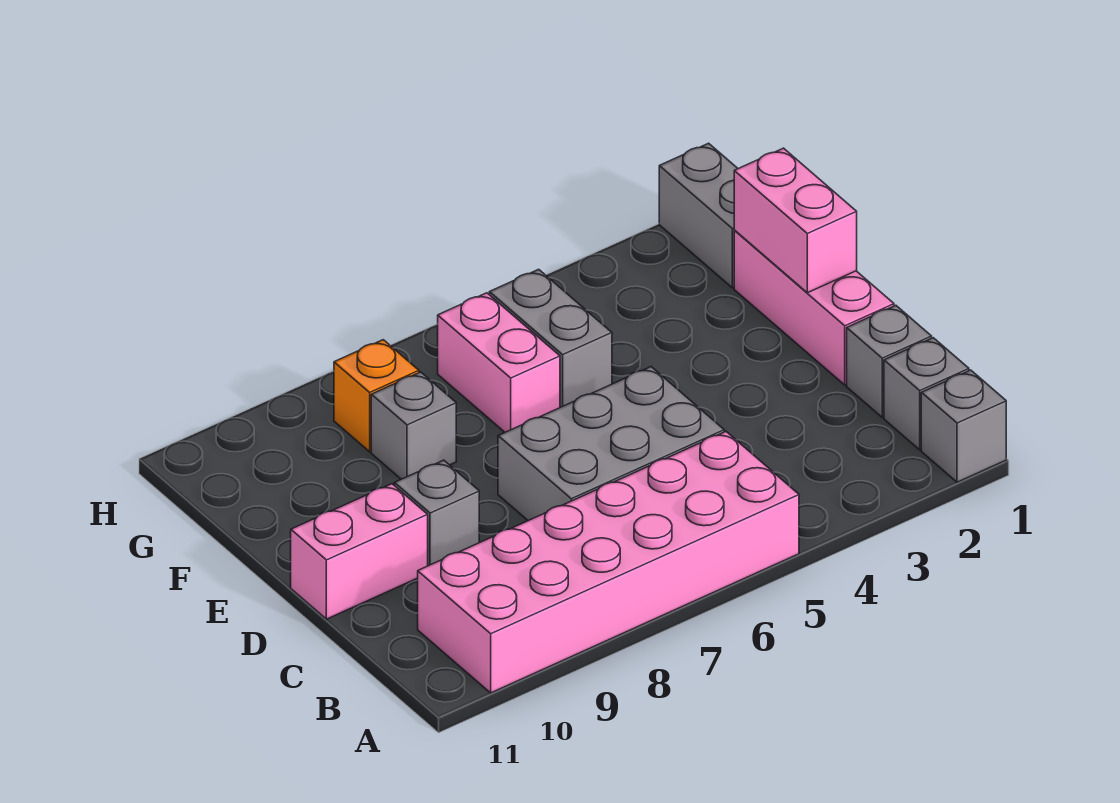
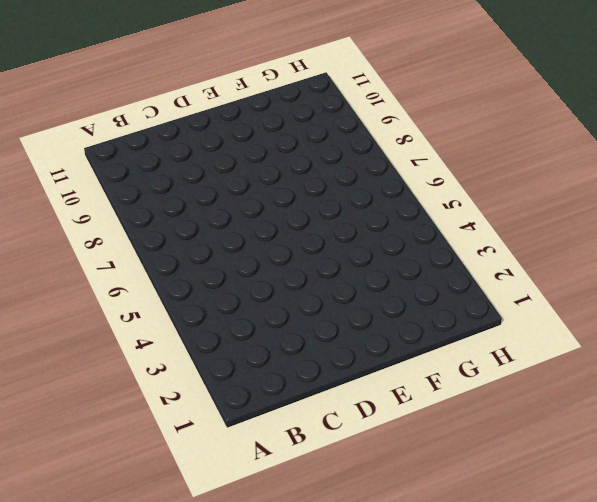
none -> grey 1x1 brick [921,370,1006,482]
none -> pink 2x6 brick [418,432,799,693]
none -> grey 1x1 brick [884,338,969,450]

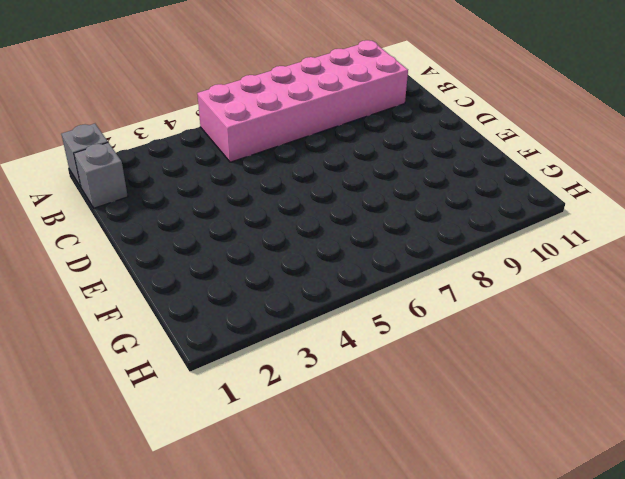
none -> grey 1x1 brick [847,305,932,417]
none -> grey 2x3 brick [498,367,724,521]
none -> pink 1x3 brick [734,231,894,385]

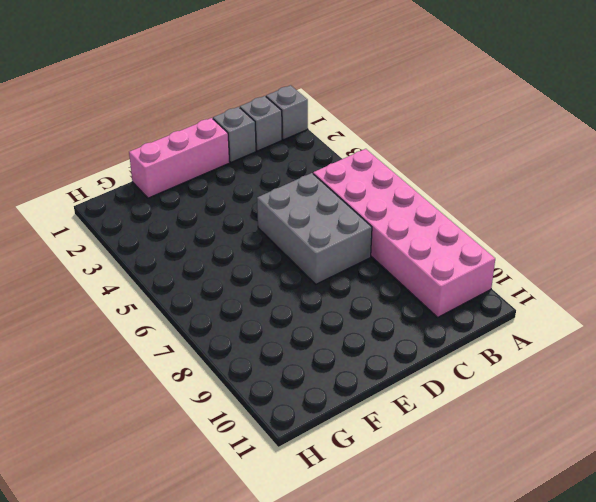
none -> grey 1x1 brick [394,460,479,566]
none -> pink 1x2 brick [291,484,428,619]
none -> grey 1x2 brick [489,269,612,407]

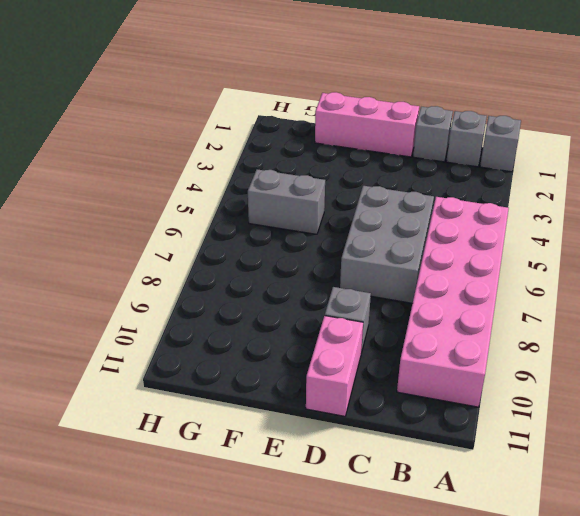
none -> pink 1x2 brick [438,293,560,432]
none -> grey 1x1 brick [371,372,456,479]
none -> grey 1x2 brick [659,143,738,288]

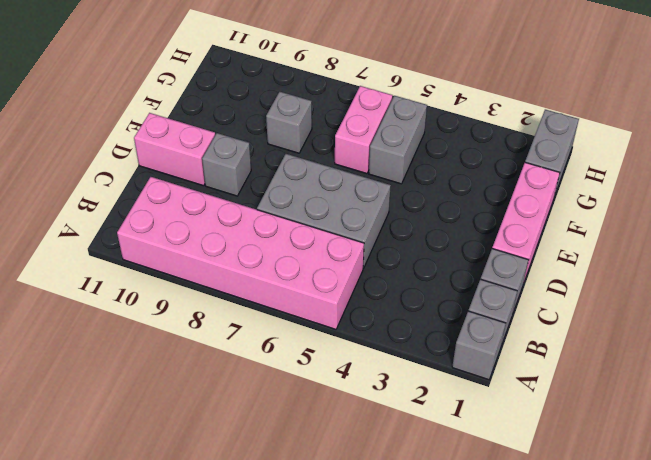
none -> orange 1x1 brick [334,340,419,452]
none -> pink 1x2 brick [734,148,857,293]

